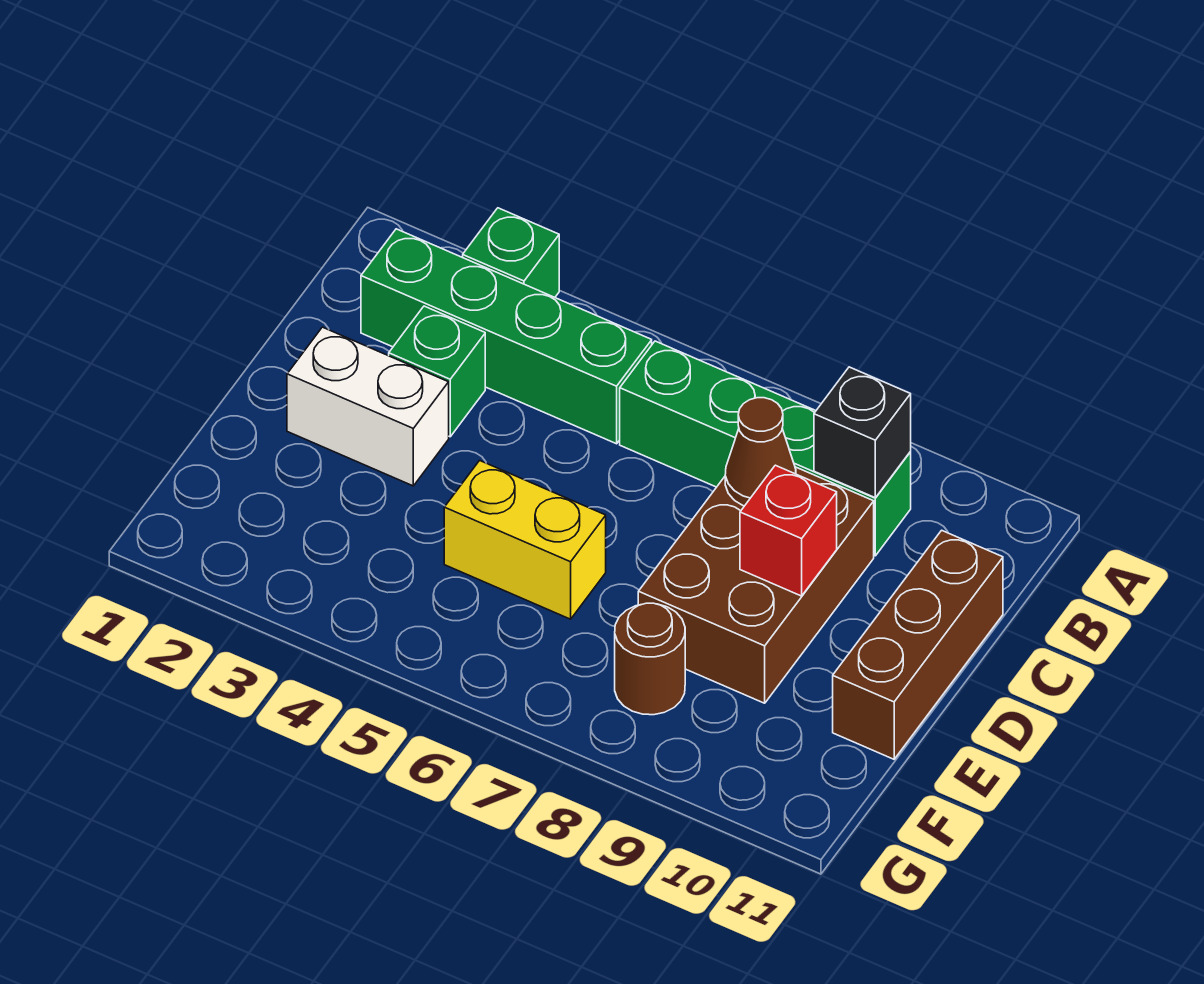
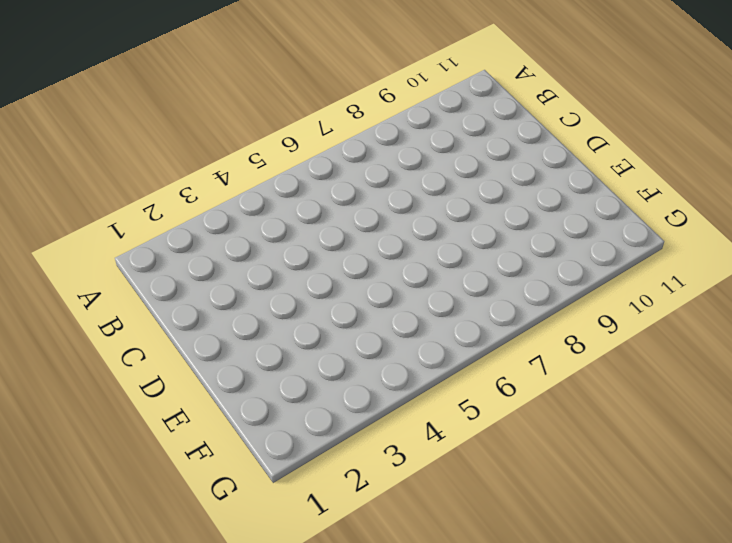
none -> green 1x1 brick [463,208,559,297]
none -> green 1x4 brick [361,229,652,444]
none -> green 1x4 brick [620,341,911,556]

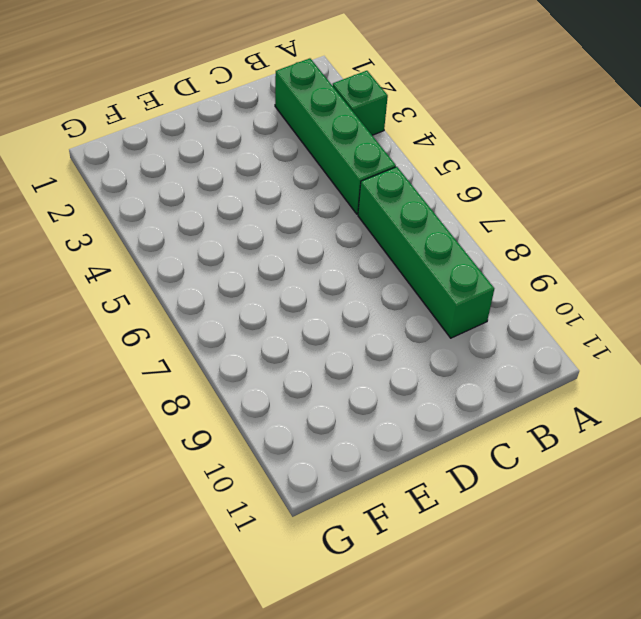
none -> green 1x1 brick [389,306,485,437]
none -> brown 2x3 brick [638,467,874,703]
none -> brown 1x3 brick [833,530,1003,759]

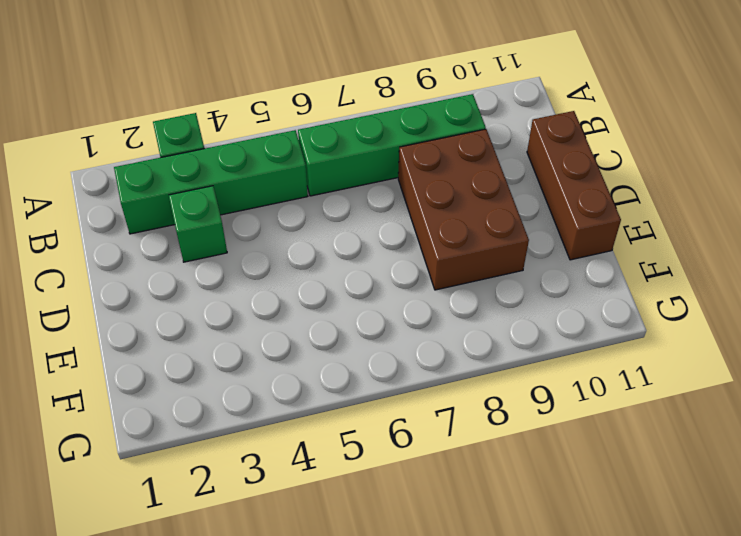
none -> white 1x2 brick [287,327,449,486]
none -> yellow 1x2 brick [444,461,606,619]
none -> brown 1x1 round brick [615,603,685,715]

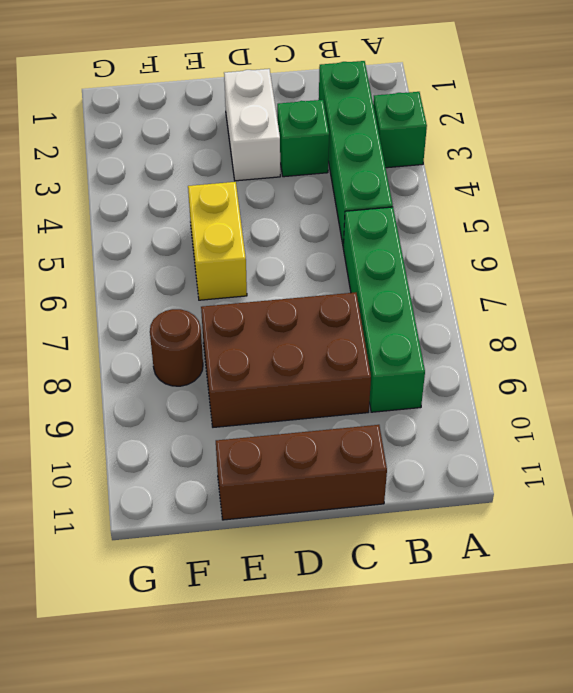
none -> black 1x1 brick [814,367,911,498]
none -> brown 1x1 cone [725,398,796,506]
none -> red 1x1 brick [740,465,837,596]

